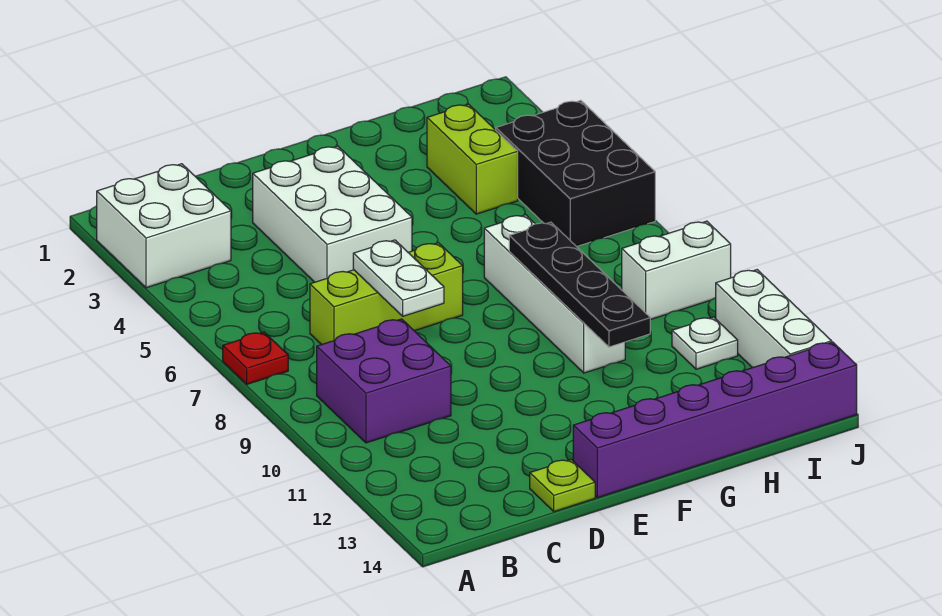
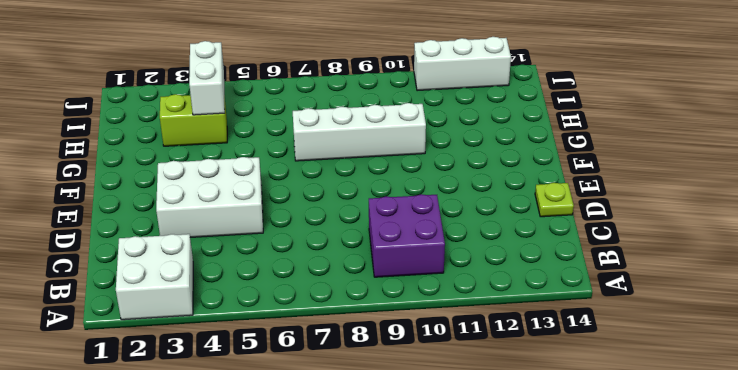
white 1x2 brick [189,41,225,115] -> white 1x2 brick moved to [622,221,731,320]
none -> red 1x1 plate [223,332,288,384]
none -> lime 1x3 brick [310,243,463,345]
none -> purple 1x6 brick [573,342,857,498]

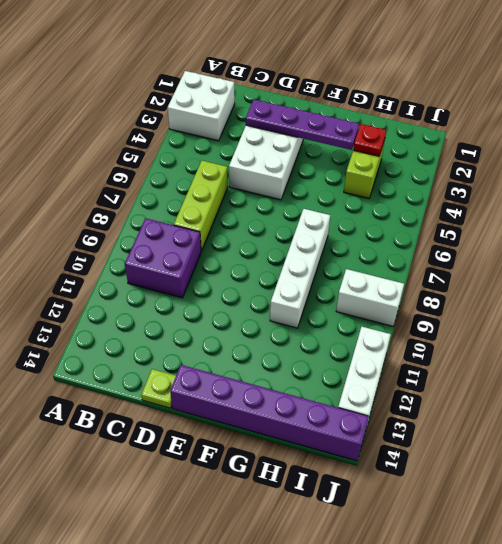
lime 1x3 brick [174,161,228,251] -> lime 1x3 brick turned to [310,243,463,345]
purple 1x4 plate [246,99,359,150] -> none
red 1x1 plate [353,124,386,156] -> red 1x1 plate moved to [223,332,288,384]
none -> black 2x3 brick [496,100,655,247]
none -> white 1x1 plate [672,317,738,369]
none -> white 1x2 plate [353,240,444,316]

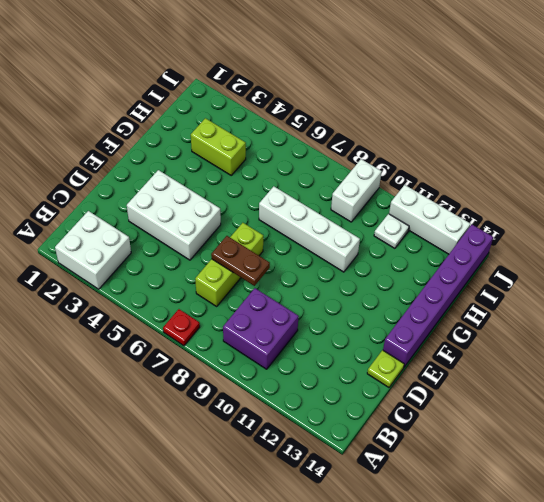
brown 1x2 plate [211,236,270,286] -> white 1x2 plate [353,240,444,316]
none -> black 2x3 brick [496,100,655,247]
none -> black 1x4 plate [509,222,650,347]

